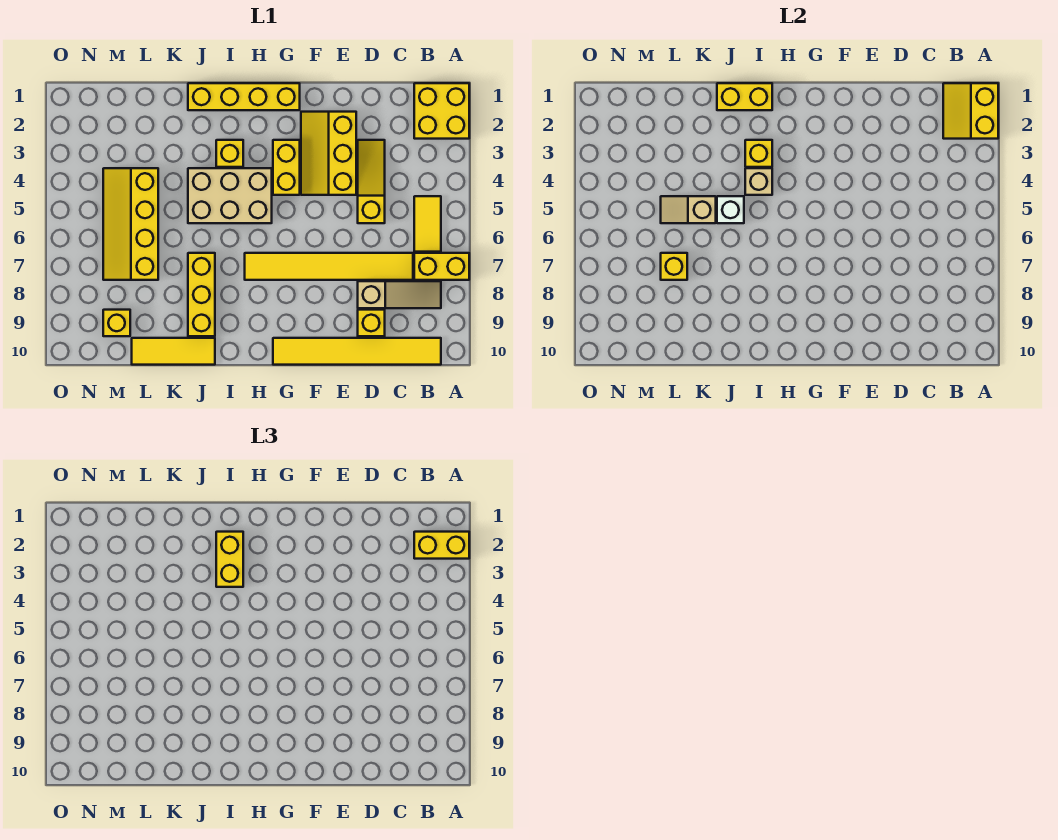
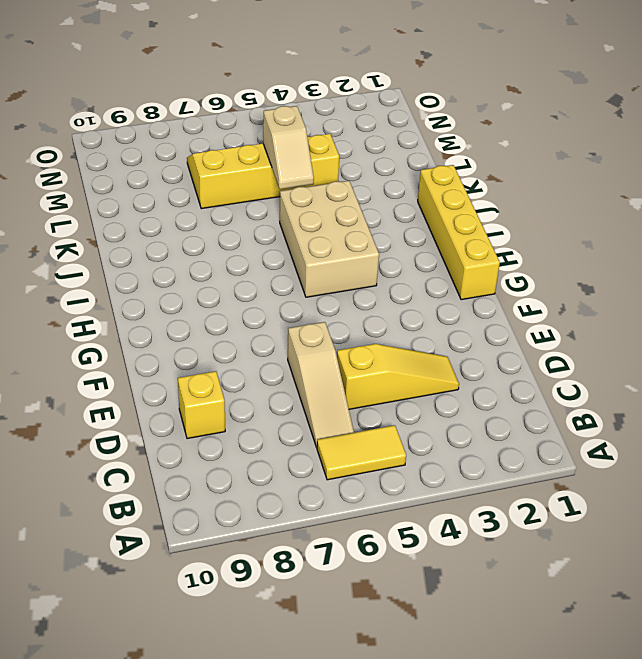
tan 1x3 slope [288,322,354,448] -> tan 1x3 slope moved to [358,281,441,308]
tan 1x2 slope [263,106,314,189] -> tan 1x2 slope turned to [661,196,716,223]
none -> yellow 2x2 brick [414,83,469,139]
none -> yellow 1x2 brick [414,253,469,280]
none -> yellow 1x6 tile [273,338,441,365]

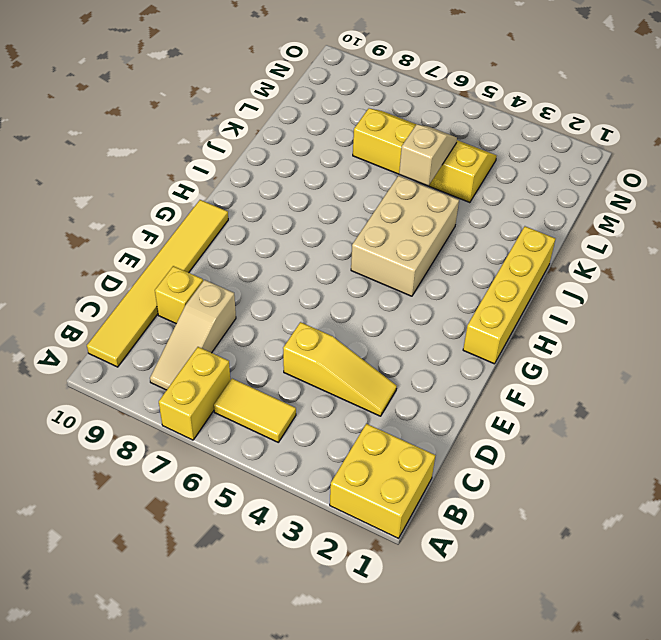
none -> yellow 1x6 tile [245,253,413,280]
none -> yellow 2x3 slope [301,112,356,195]
none -> yellow 1x2 brick [273,140,300,195]

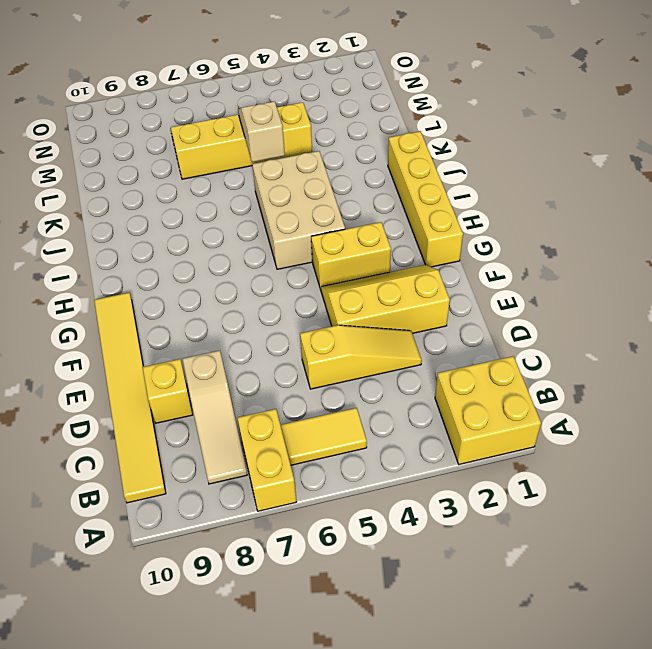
none -> yellow 1x6 tile [245,253,413,280]
none -> yellow 1x1 brick [216,140,243,167]
none -> yellow 1x3 brick [188,253,215,336]

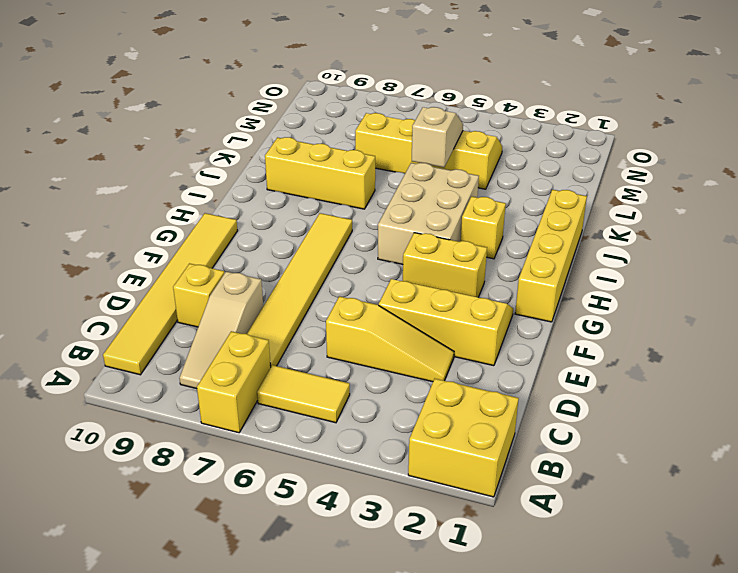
none -> yellow 1x3 tile [132,338,215,365]
none -> yellow 1x1 brick [103,310,130,336]
none -> yellow 2x2 slope [943,83,998,139]

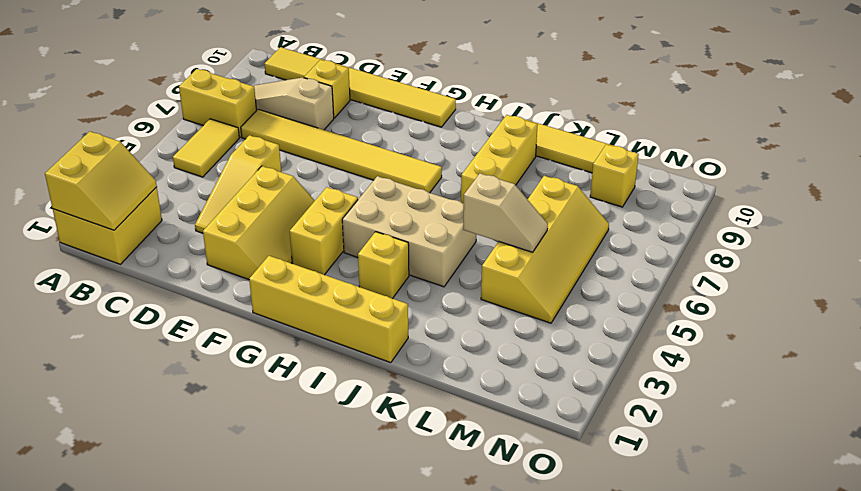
none -> yellow 1x2 brick [717,83,772,110]
none -> yellow 1x1 brick [745,140,772,167]
none -> tan 1x1 brick [745,168,772,195]

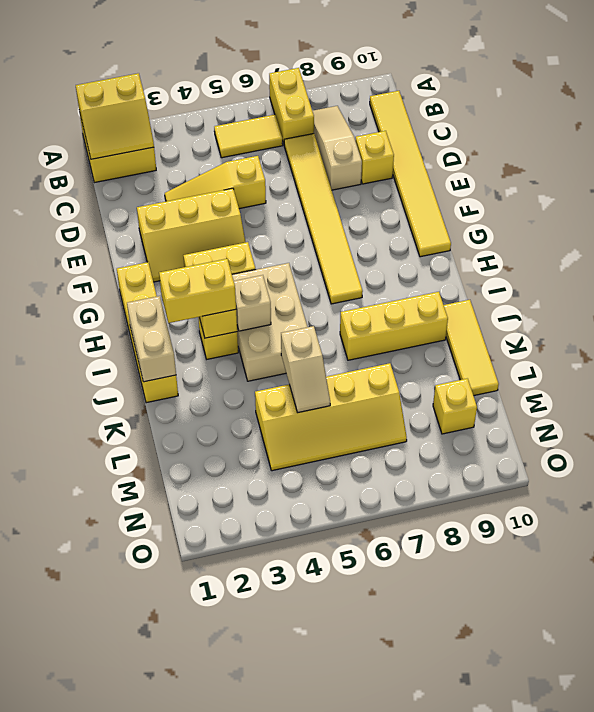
tan 1x2 brick [127,296,176,382] -> yellow 1x2 brick [717,83,772,110]
none -> white 1x1 brick [717,196,744,223]
none -> yellow 1x1 brick [661,253,687,280]
none -> yellow 1x2 brick [414,532,469,559]

